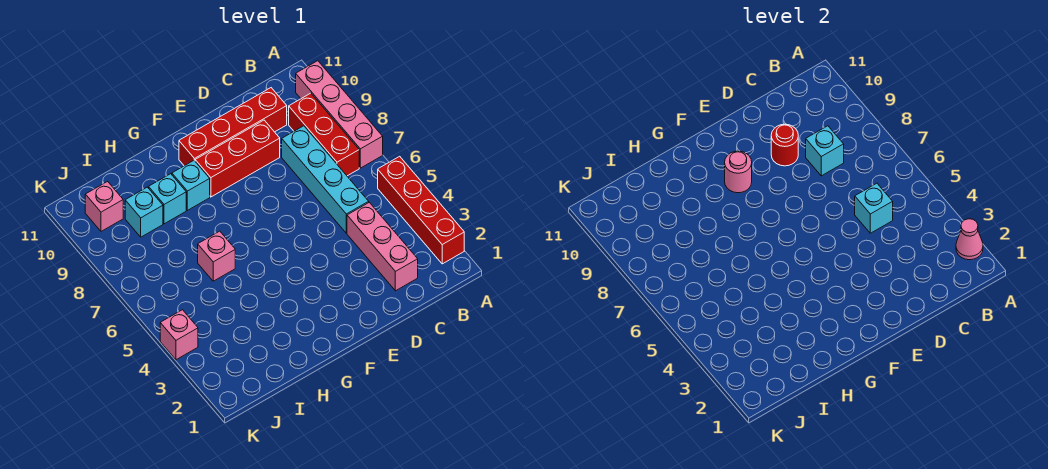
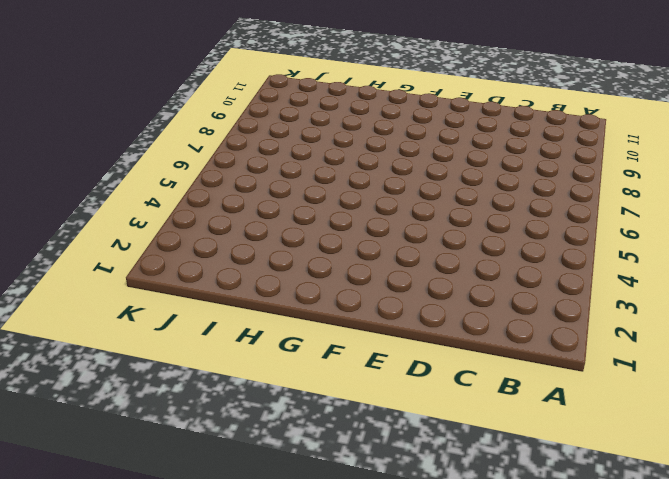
none -> red 1x4 brick [378,156,464,264]
none -> pink 1x4 brick [296,61,383,168]
none -> red 1x3 brick [289,93,359,176]

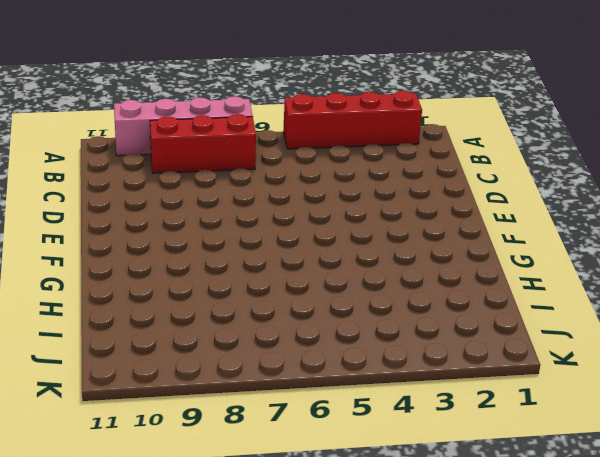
none -> pink 1x3 brick [347,202,418,291]
none -> cyan 1x4 brick [282,126,369,233]
none -> red 1x4 brick [179,88,287,166]

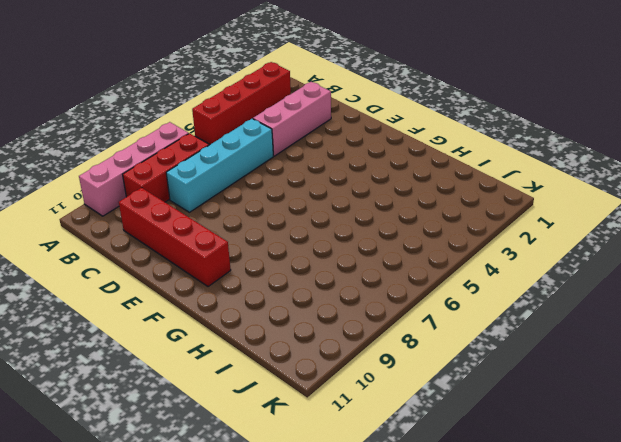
none -> red 1x3 brick [195,120,280,197]
none -> cyan 1x1 brick [172,161,210,210]
none -> pink 1x1 brick [198,231,235,281]

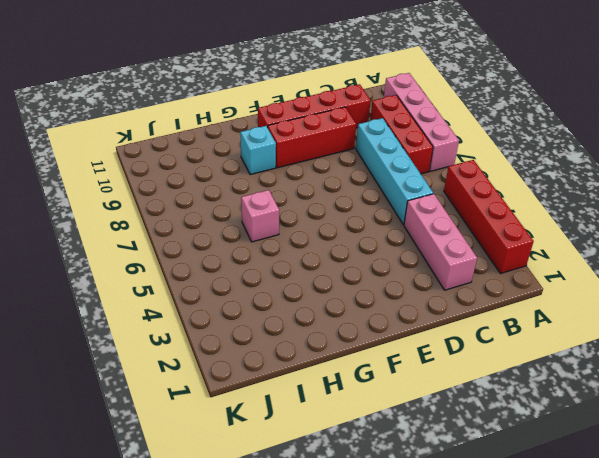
none -> cyan 1x1 brick [149,174,186,224]
none -> cyan 1x1 brick [125,187,163,237]
none -> pink 1x1 brick [85,181,123,231]

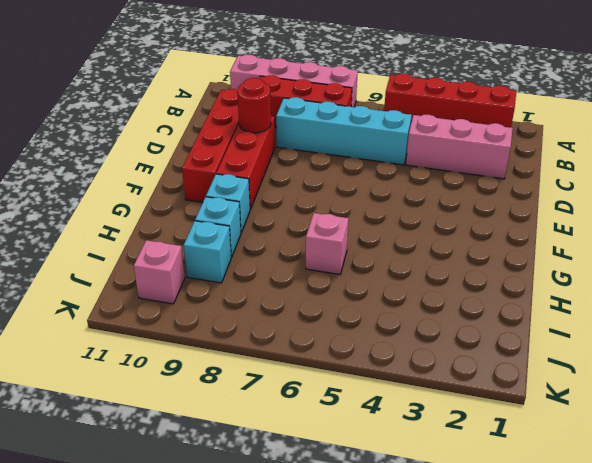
none -> pink 1x1 brick [160,310,198,360]
none -> pink 1x1 cone [956,219,983,260]
none -> cyan 1x1 brick [855,183,893,233]

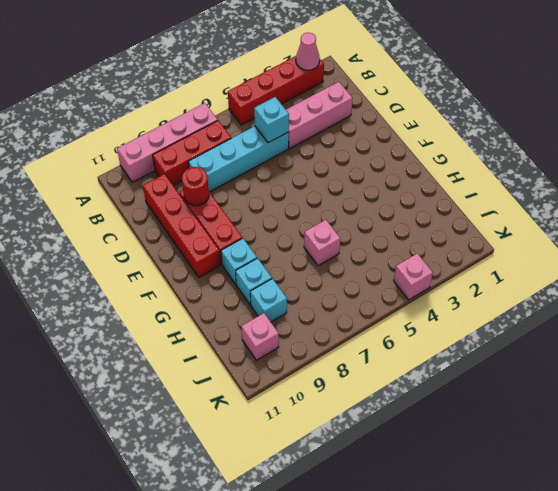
none -> cyan 1x1 brick [806,126,844,176]
none -> pink 1x1 round brick [725,151,752,193]

